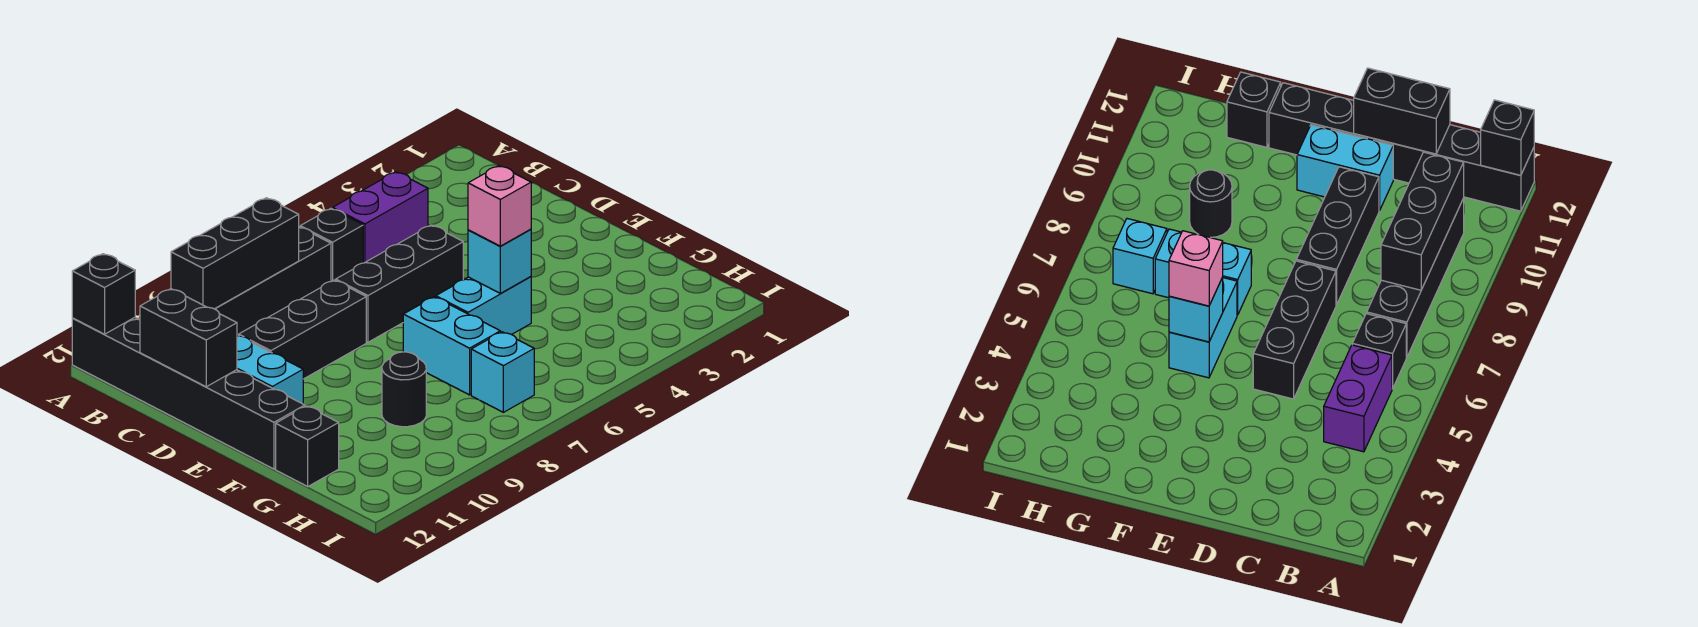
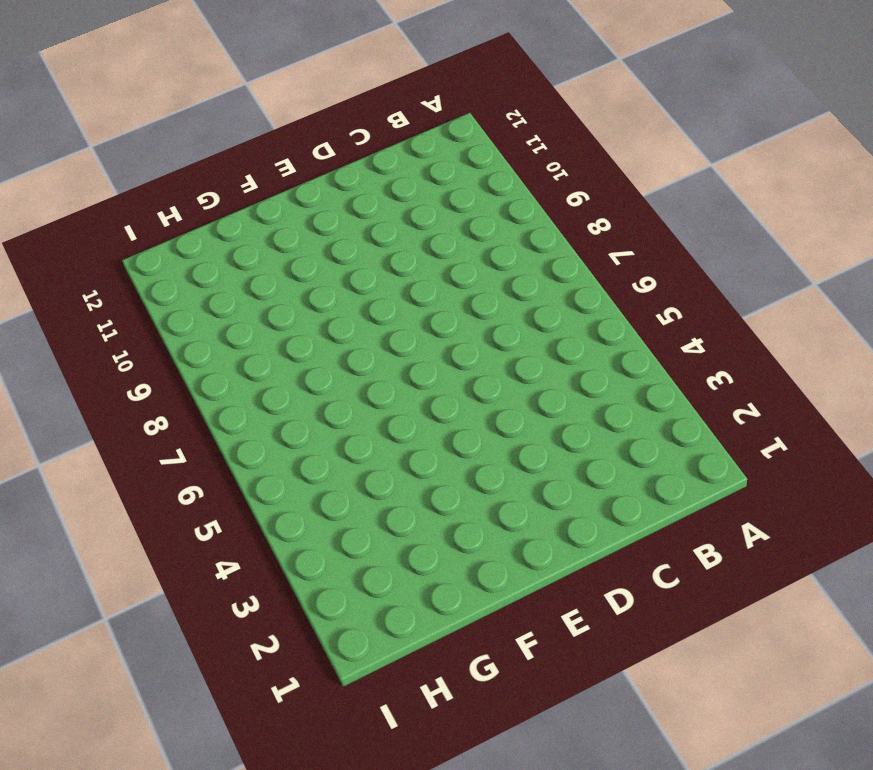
none -> black 1x6 brick [72,317,305,469]
none -> purple 1x2 brick [333,172,428,263]
none -> black 1x1 brick [300,208,363,281]

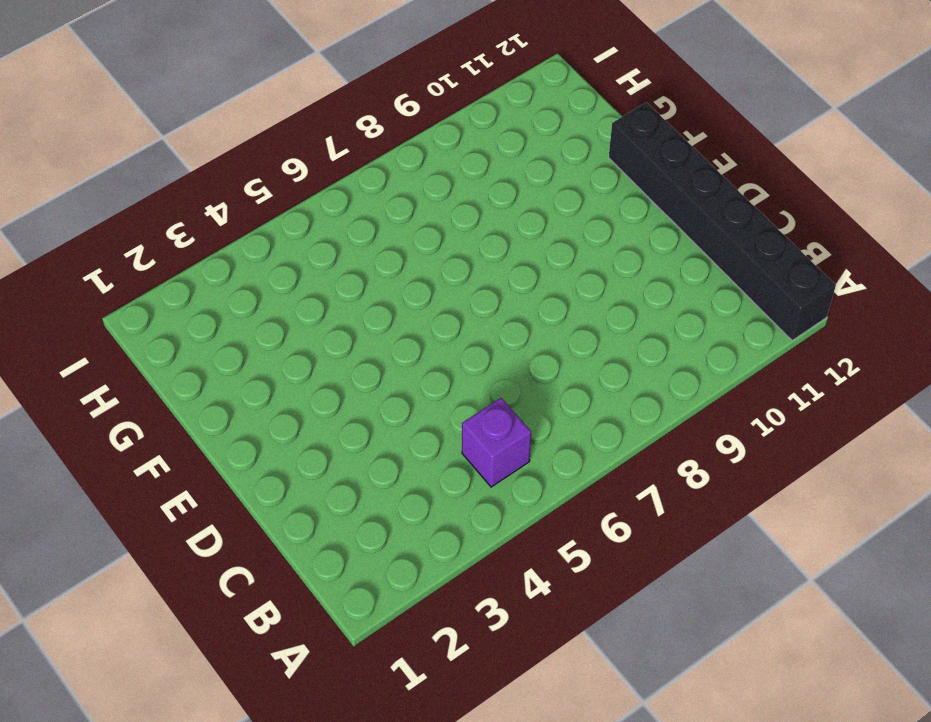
purple 1x1 brick [462,398,531,487] -> purple 1x2 brick [333,172,428,263]
none -> black 1x1 brick [300,208,363,281]
none -> black 1x4 brick [215,227,331,336]
none -> black 1x3 brick [336,225,463,342]

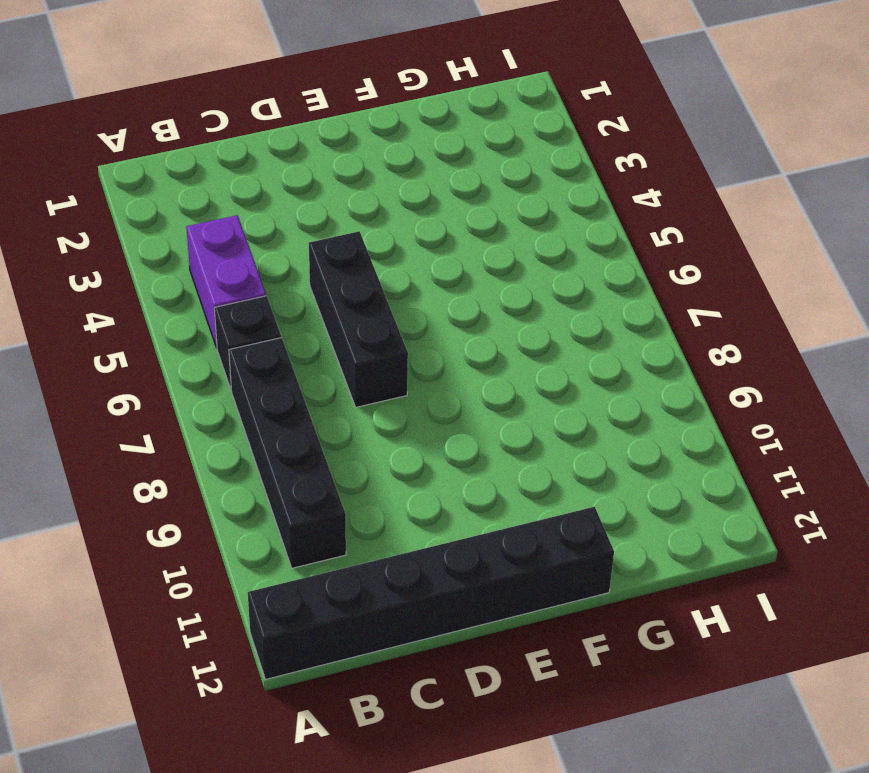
none -> black 1x3 brick [239,280,366,379]
none -> cyan 1x2 brick [237,335,303,404]
none -> cyan 1x2 brick [436,277,531,335]

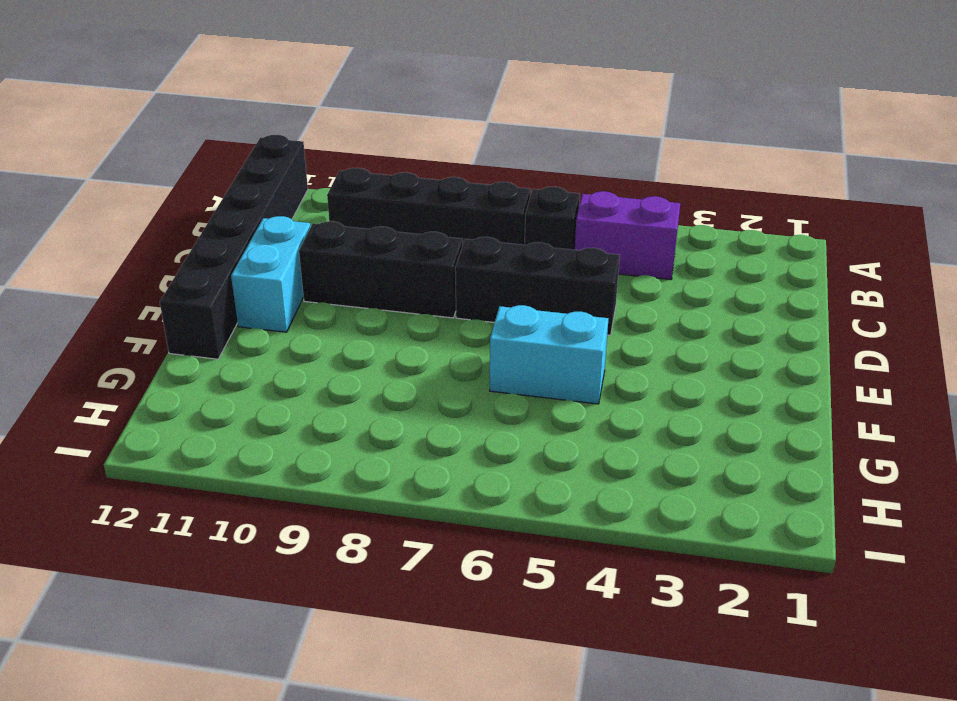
none -> cyan 1x2 brick [403,297,500,395]
none -> black 1x1 round brick [382,352,426,427]
none -> black 1x1 brick [276,406,339,486]

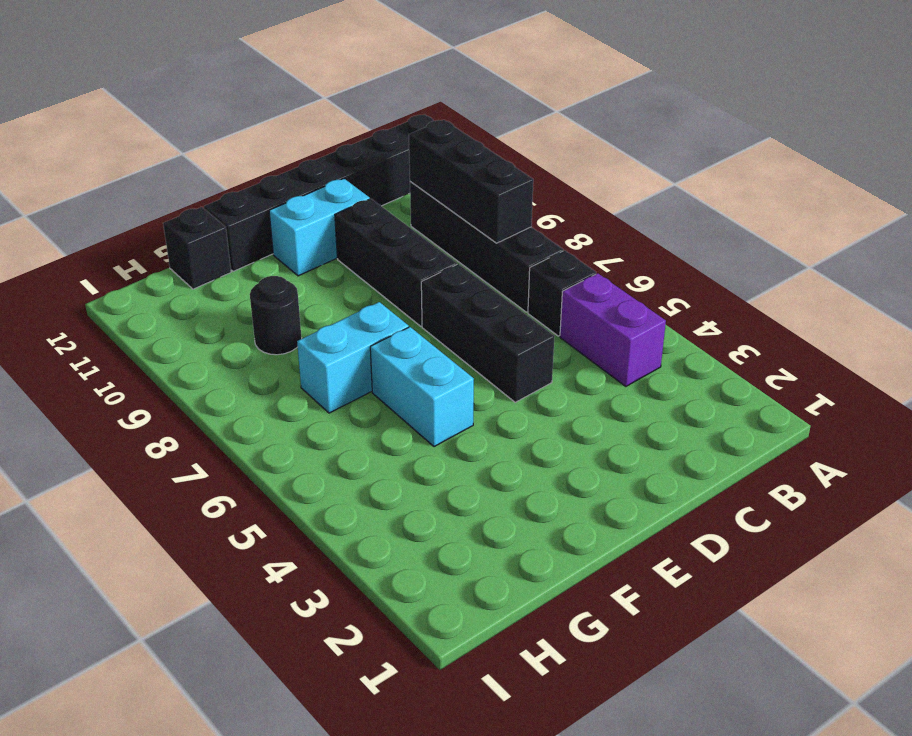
none -> cyan 1x1 brick [471,332,534,412]
none -> black 1x1 brick [72,254,135,334]
none -> black 1x2 brick [140,289,237,387]

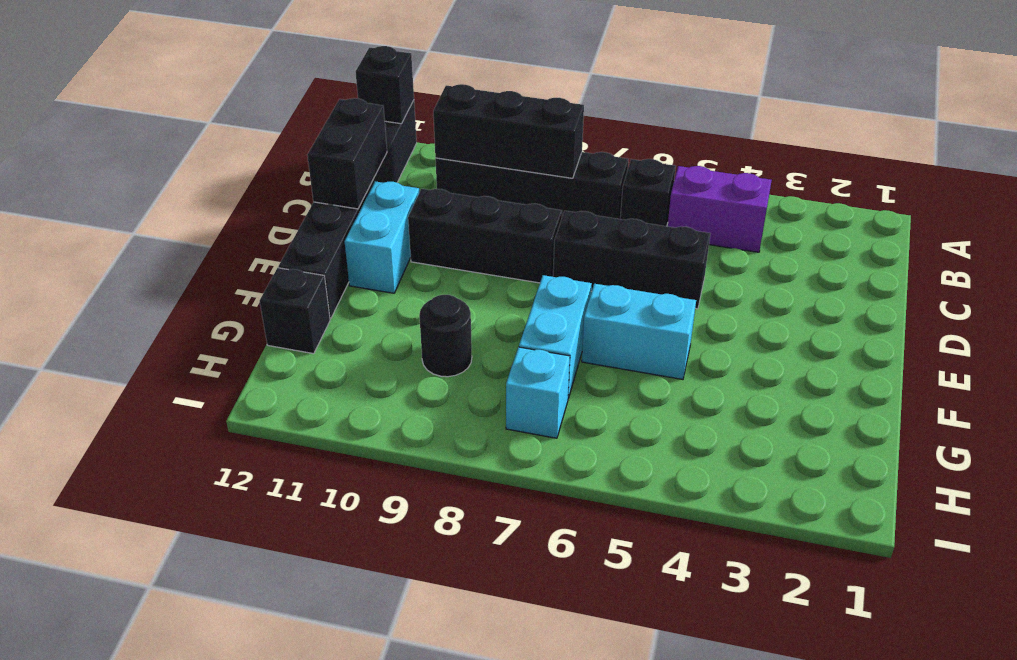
none -> cyan 1x1 brick [468,229,531,293]
none -> pink 1x1 brick [468,166,531,246]

